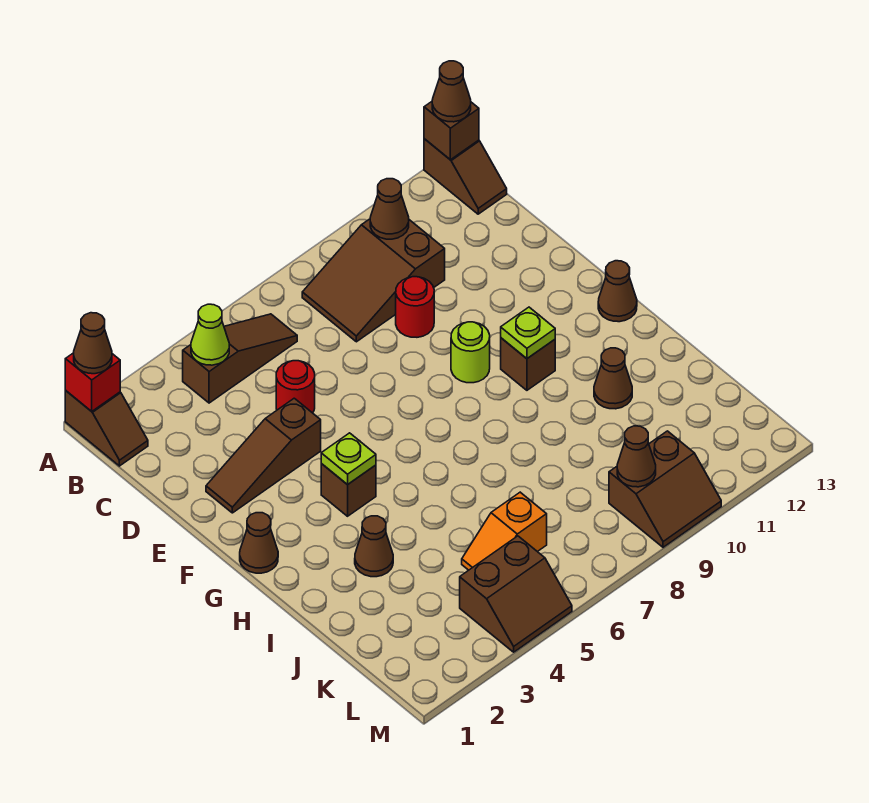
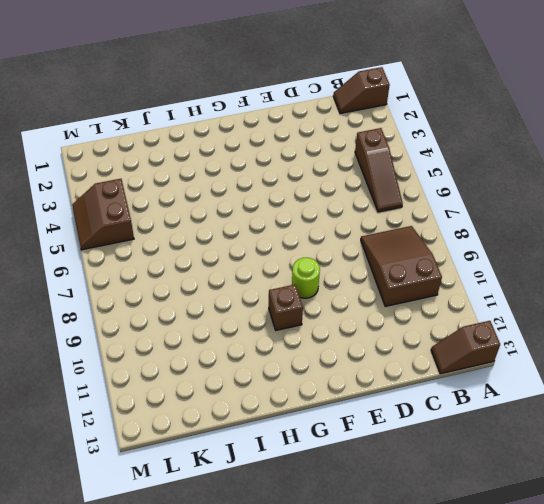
none -> red 1x1 round brick [276,361,315,413]
none -> red 1x1 round brick [396,277,434,337]
none -> brown 1x3 slope [206,398,321,513]

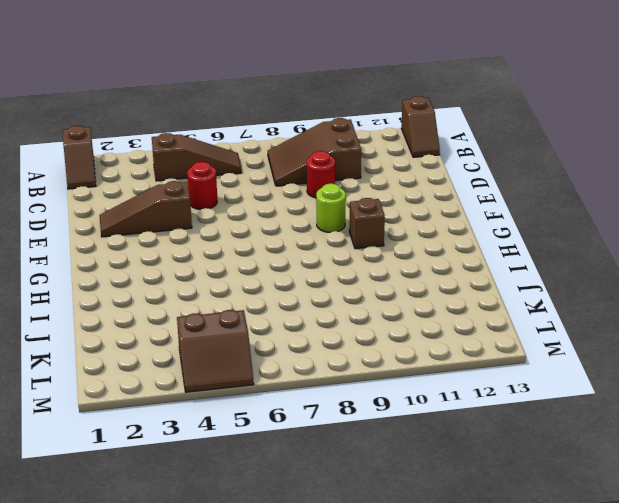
none -> brown 1x1 cone [240,513,278,573]
none -> brown 1x1 brick [321,464,376,516]
none -> brown 1x1 cone [598,261,637,322]

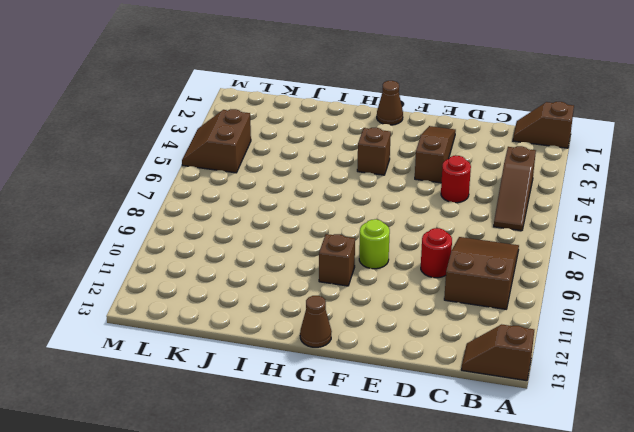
none -> brown 1x1 cone [355,516,393,577]
none -> brown 1x1 cone [594,348,632,409]
none -> orange 1x2 slope [462,492,547,570]

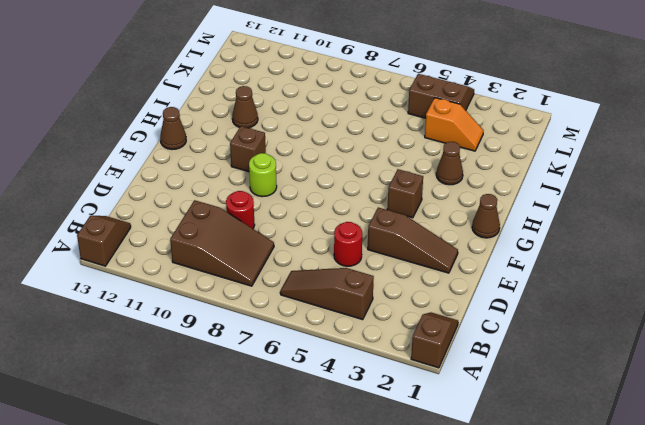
orange 1x2 slope [425,98,484,151] -> orange 1x2 slope moved to [462,492,547,570]
none -> brown 2x2 slope [609,431,721,547]
none -> red 1x1 brick [65,353,120,411]
none -> brown 1x1 brick [424,102,479,160]

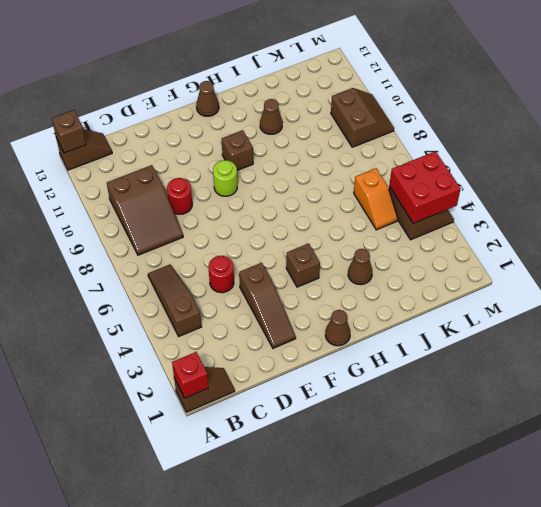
red 2x2 brick [389,151,461,223] -> none
none -> lime 1x1 cone [191,304,229,365]
none -> brown 1x1 cone [370,179,409,239]
none -> lime 1x1 plate [321,433,376,485]

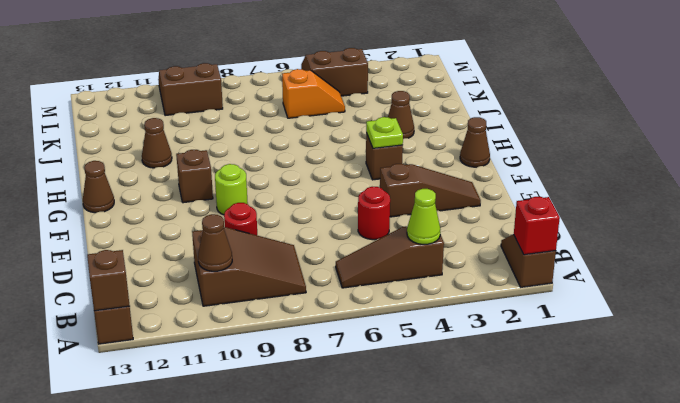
none -> lime 1x1 plate [501,307,555,359]
none -> brown 1x1 cone [617,426,656,487]
none -> brown 1x1 cone [74,313,112,374]

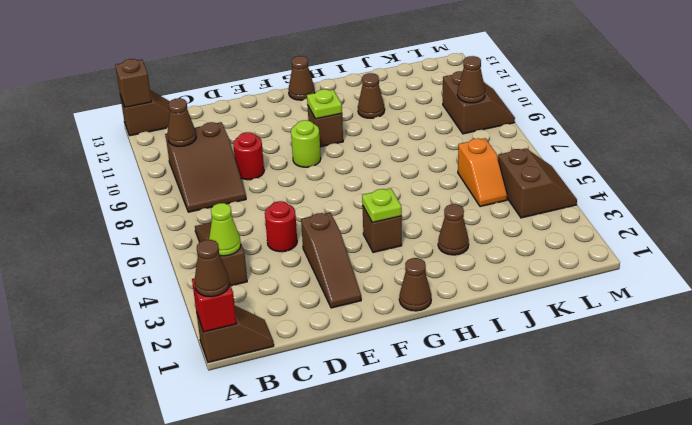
none -> brown 1x1 cone [432,61,471,122]

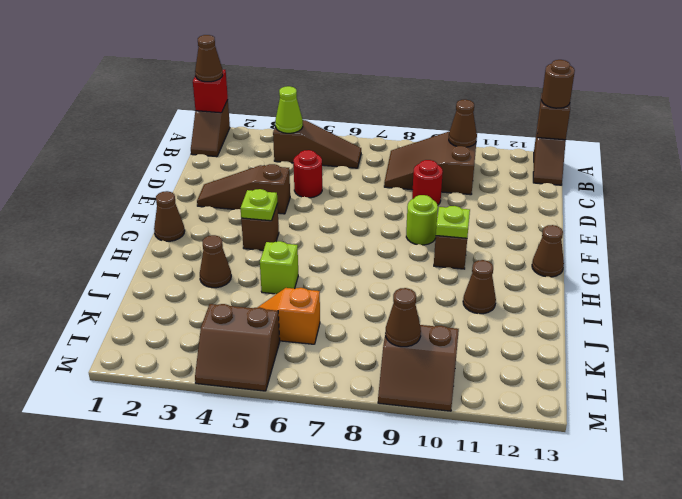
brown 1x1 round brick [542,60,575,108] -> brown 1x1 cone [432,61,471,122]
lime 1x1 brick [260,241,298,294] -> none

